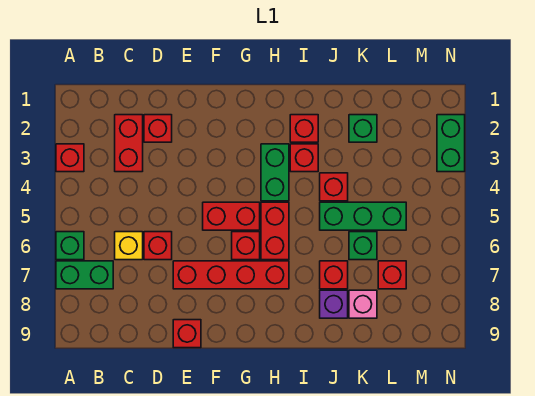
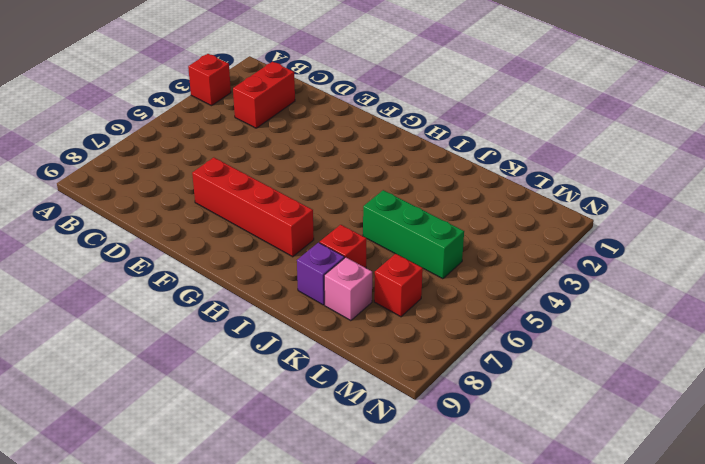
none -> green 1x1 brick [56,232,84,260]
none -> green 1x2 brick [56,261,113,289]
none -> yellow 1x1 brick [115,232,143,260]

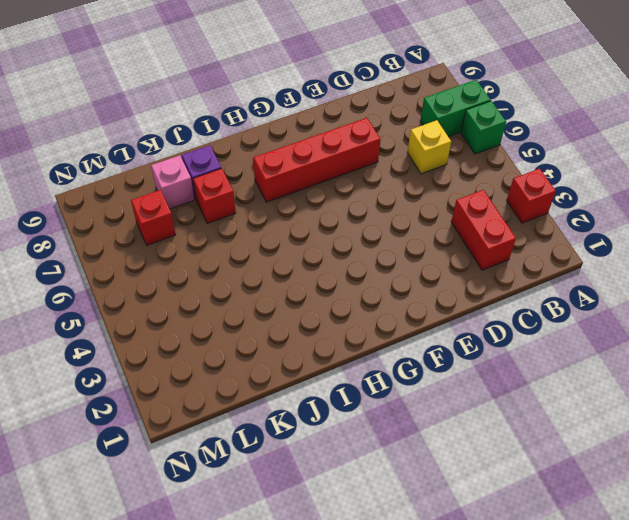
none -> red 1x1 brick [144,115,172,142]
none -> red 1x1 brick [144,232,172,260]
none -> red 1x1 brick [173,320,201,348]

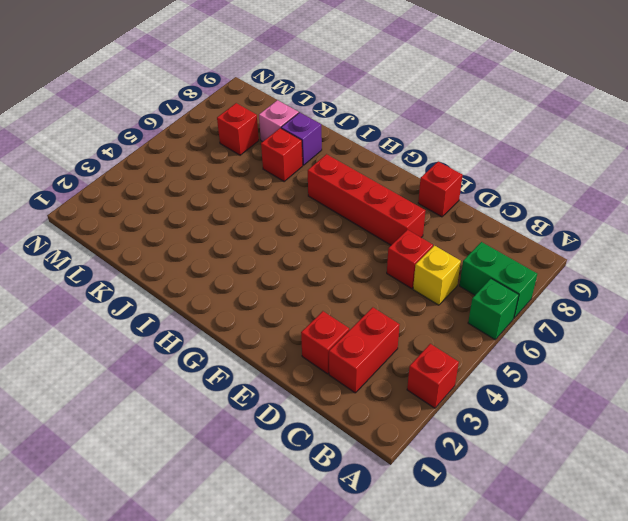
none -> red 1x2 brick [203,202,260,230]
none -> red 1x1 brick [232,232,260,260]
none -> green 1x2 brick [261,144,289,201]

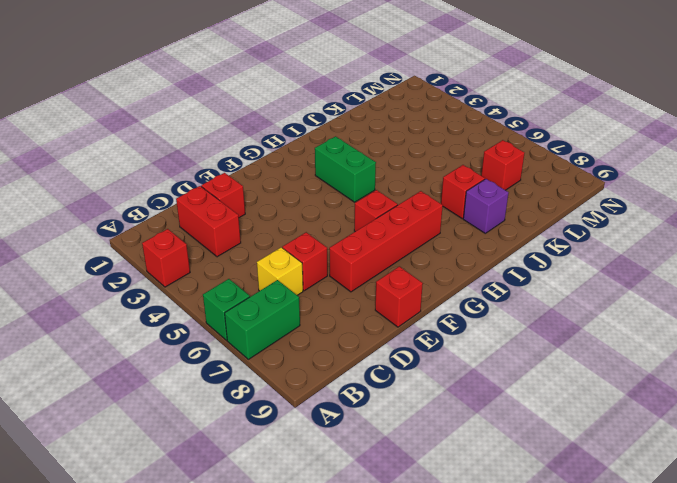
none -> red 1x2 brick [203,202,260,230]
none -> red 1x2 brick [261,202,289,260]
none -> red 1x1 brick [290,115,318,142]

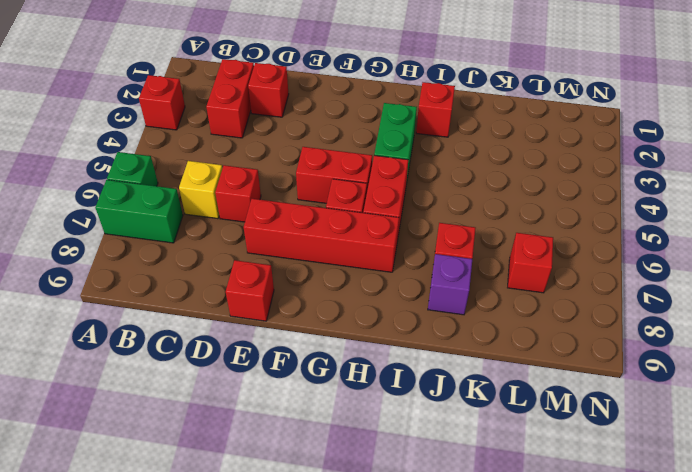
none -> red 1x1 brick [290,144,318,172]
none -> red 1x1 brick [320,173,348,201]
none -> green 1x3 brick [320,202,406,230]

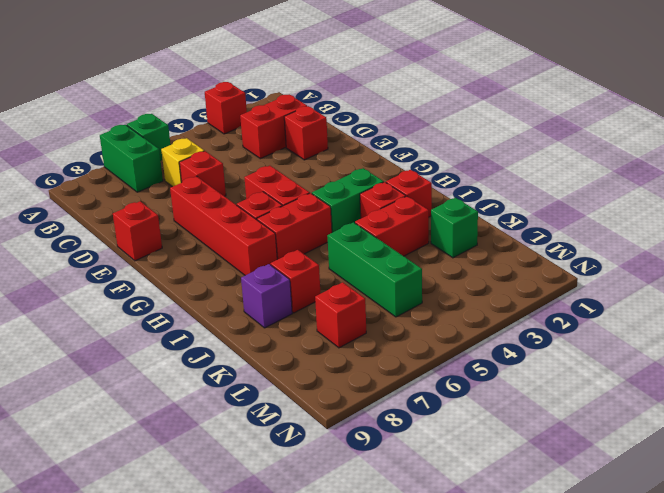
red 1x2 brick [355,196,429,256] -> red 1x1 brick [320,173,348,201]
none -> green 1x1 brick [349,232,377,260]
none -> pink 1x1 brick [349,290,377,318]
none -> green 1x2 brick [437,115,465,172]

